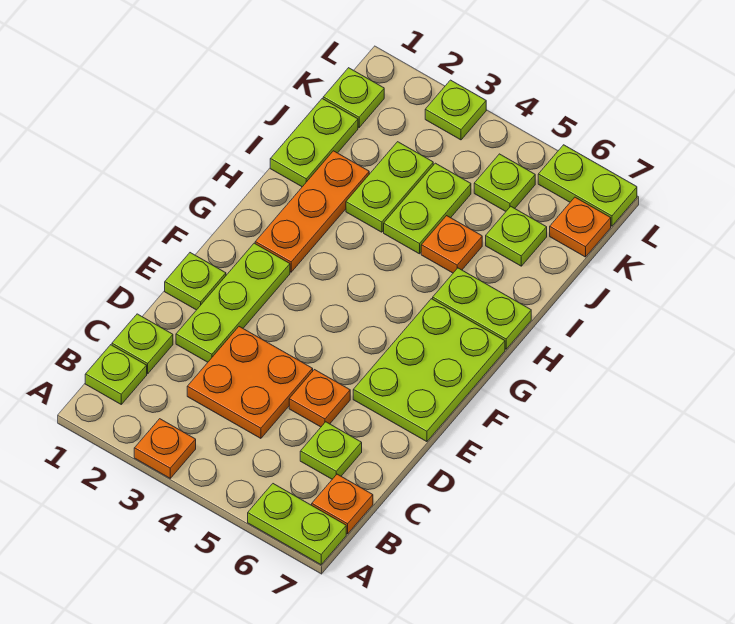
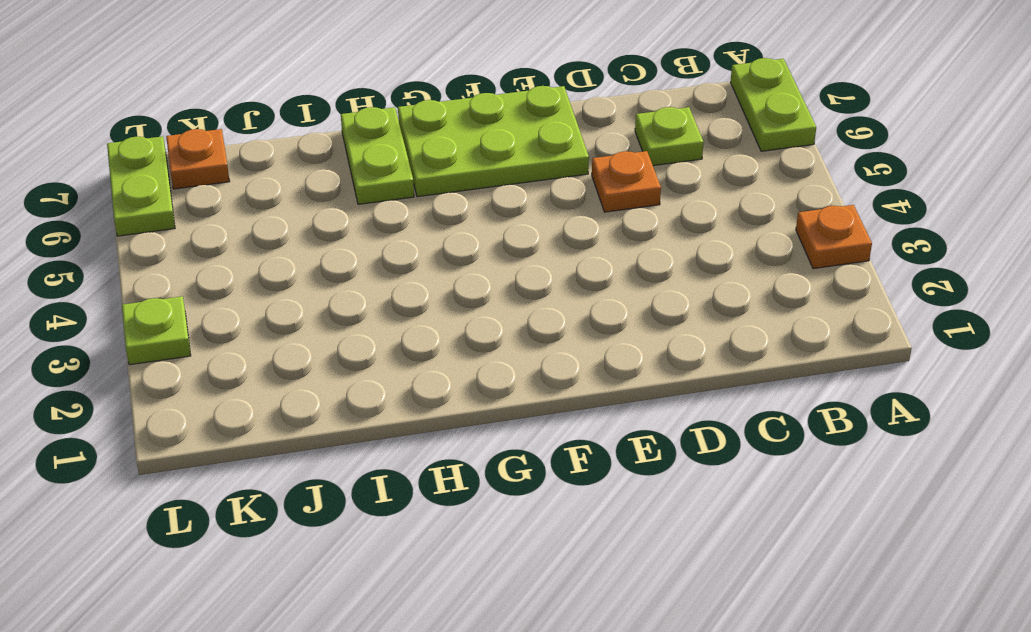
none -> lime 1x1 plate [85,345,147,404]
none -> orange 1x1 plate [312,474,373,534]
none -> lime 1x1 plate [112,314,173,374]

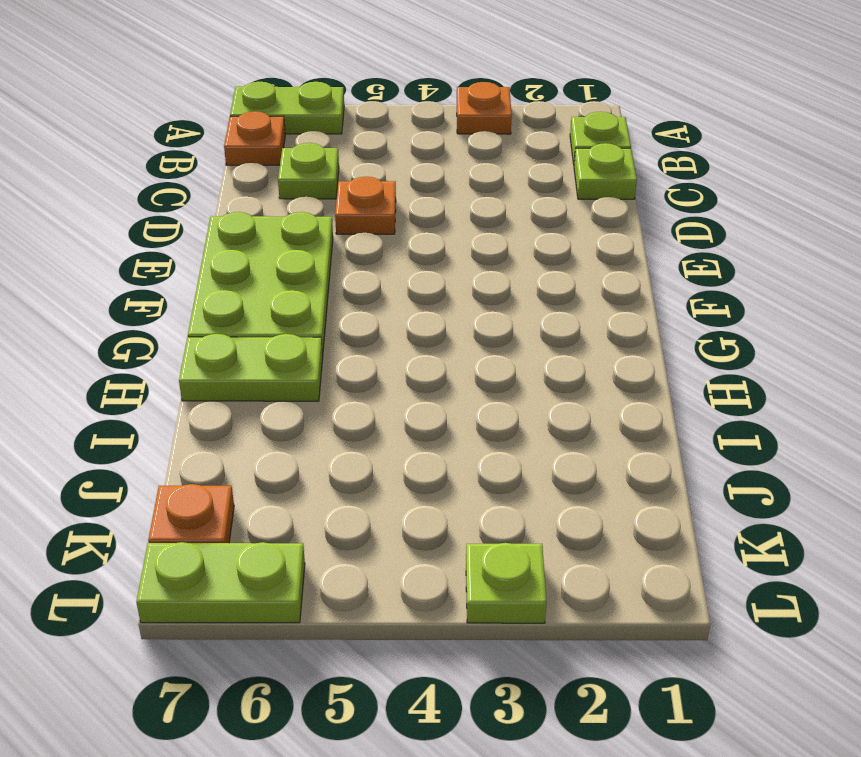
none -> orange 2x2 plate [187,327,313,438]
none -> lime 1x3 plate [176,243,290,362]
none -> lime 1x1 plate [165,253,226,310]

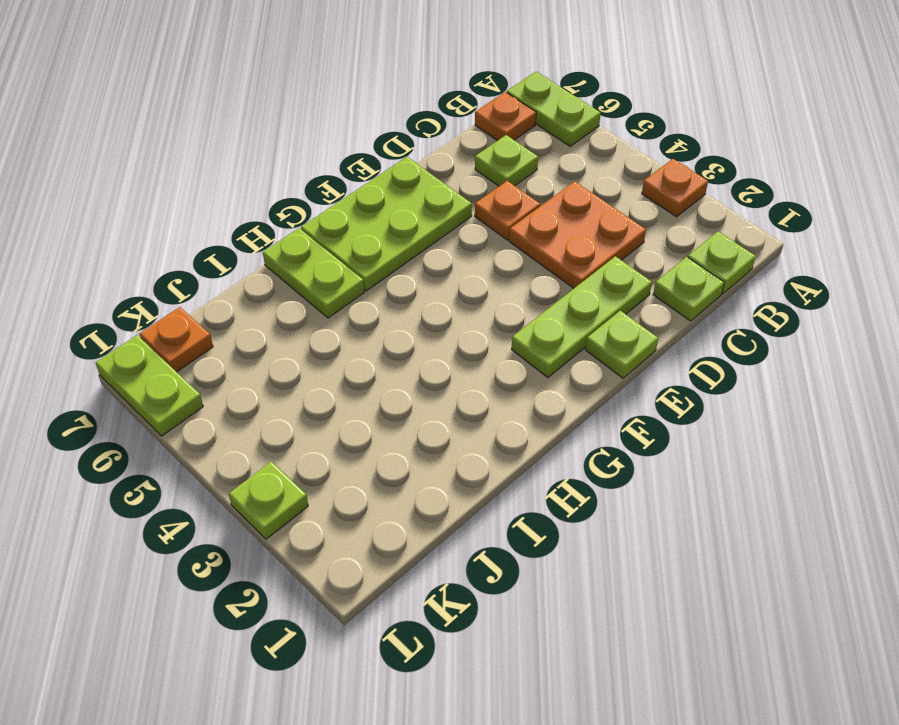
none -> orange 1x3 plate [255,151,369,272]
none -> lime 1x2 plate [270,99,358,187]
none -> lime 1x2 plate [346,142,433,232]

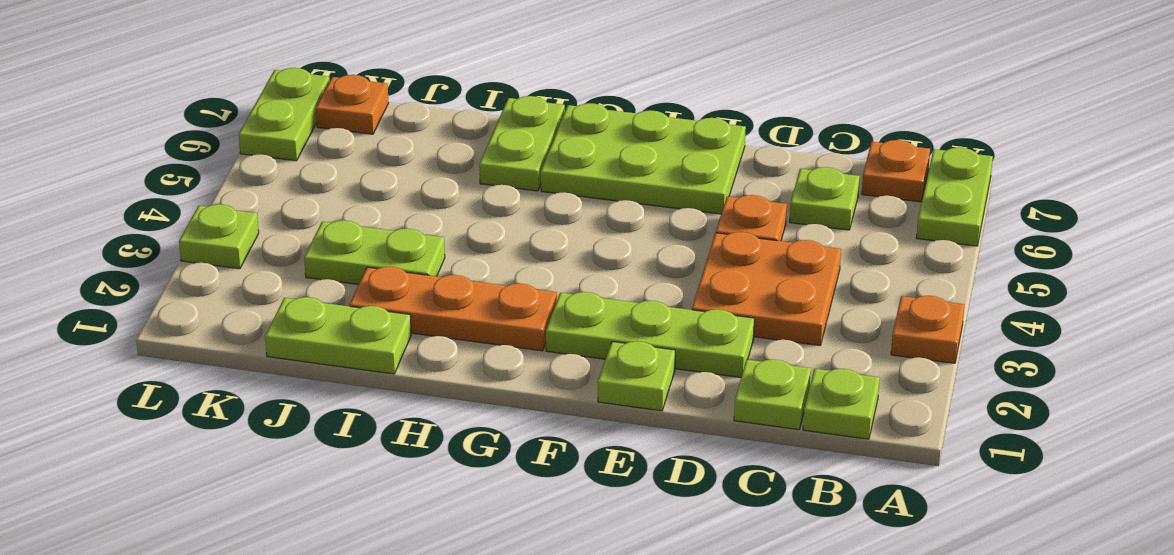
none -> lime 1x2 plate [384,163,471,254]
none -> orange 1x1 plate [421,216,482,273]
none -> lime 1x1 plate [486,206,547,266]

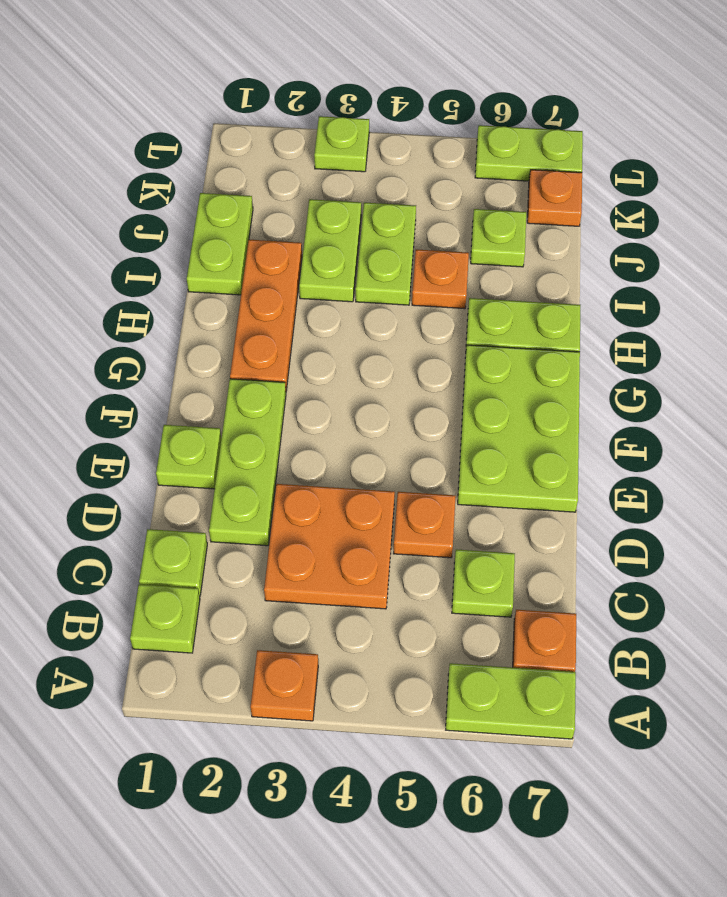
none -> lime 1x1 plate [323,68,384,127]
none -> lime 1x1 plate [474,154,535,211]

